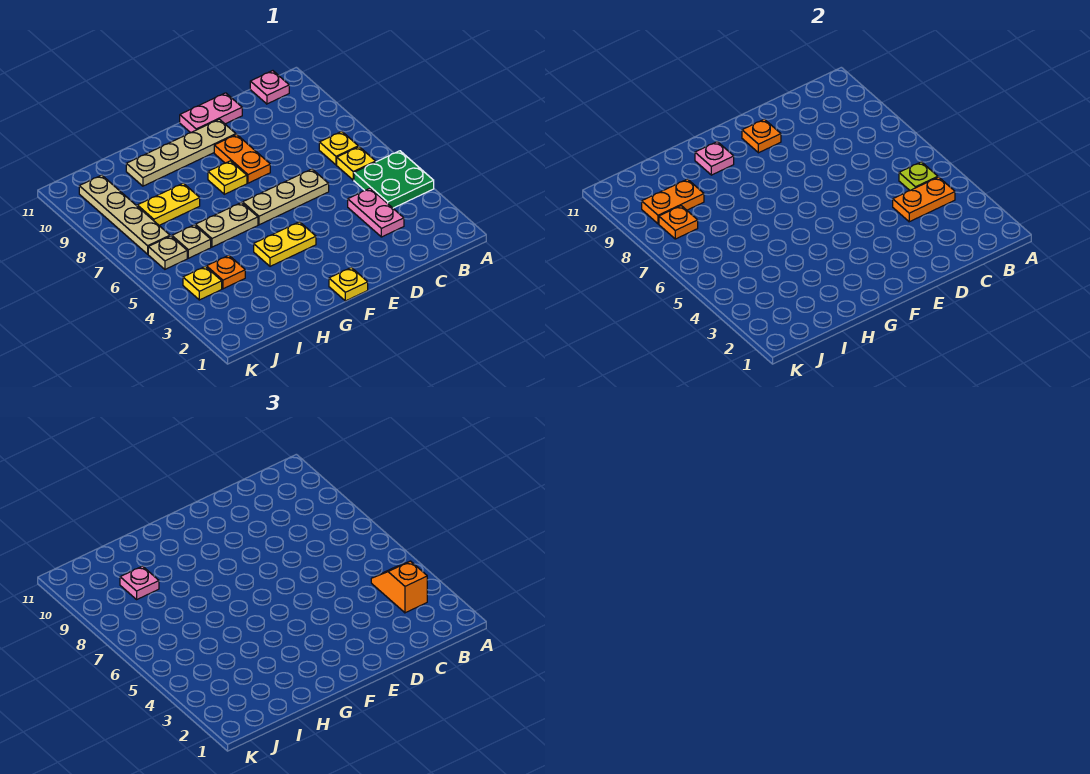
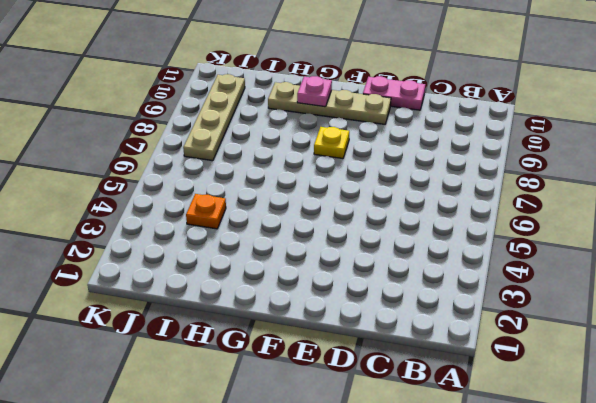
none -> green 2x2 plate [354,151,434,208]
none -> yellow 1x1 plate [337,147,376,180]
none -> yellow 1x1 plate [319,131,358,165]

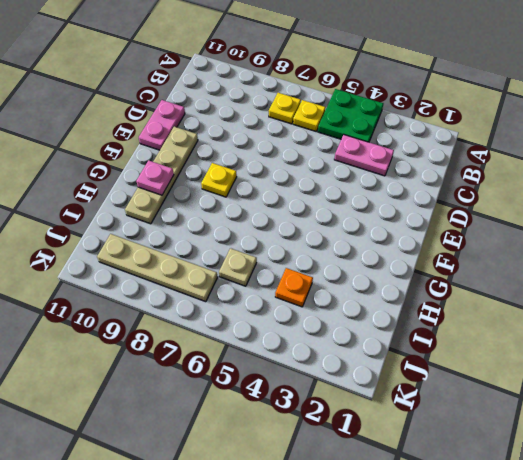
none -> pink 1x1 plate [250,71,289,104]
none -> tan 1x3 plate [243,169,329,225]
none -> orange 1x2 plate [214,134,270,183]

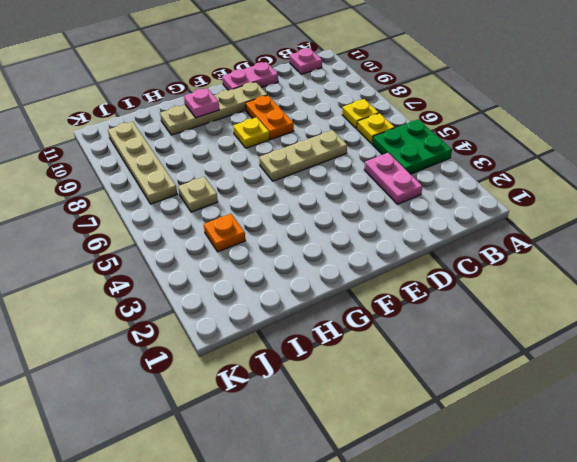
none -> yellow 1x1 plate [329,267,368,301]
none -> yellow 1x2 plate [254,222,316,266]
none -> tan 1x2 plate [195,202,258,247]

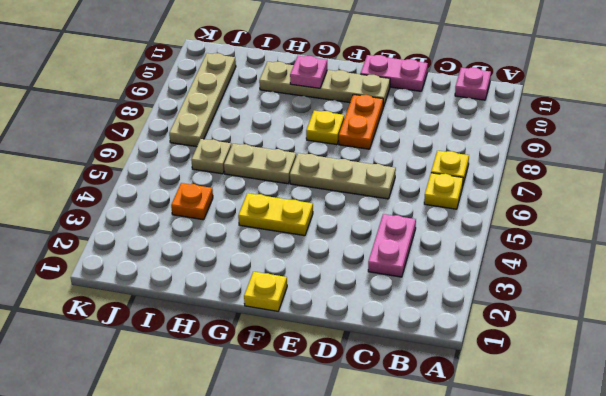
none -> green 2x2 plate [354,151,434,208]
none -> yellow 1x2 plate [137,183,200,225]
none -> yellow 1x1 plate [183,266,222,300]

